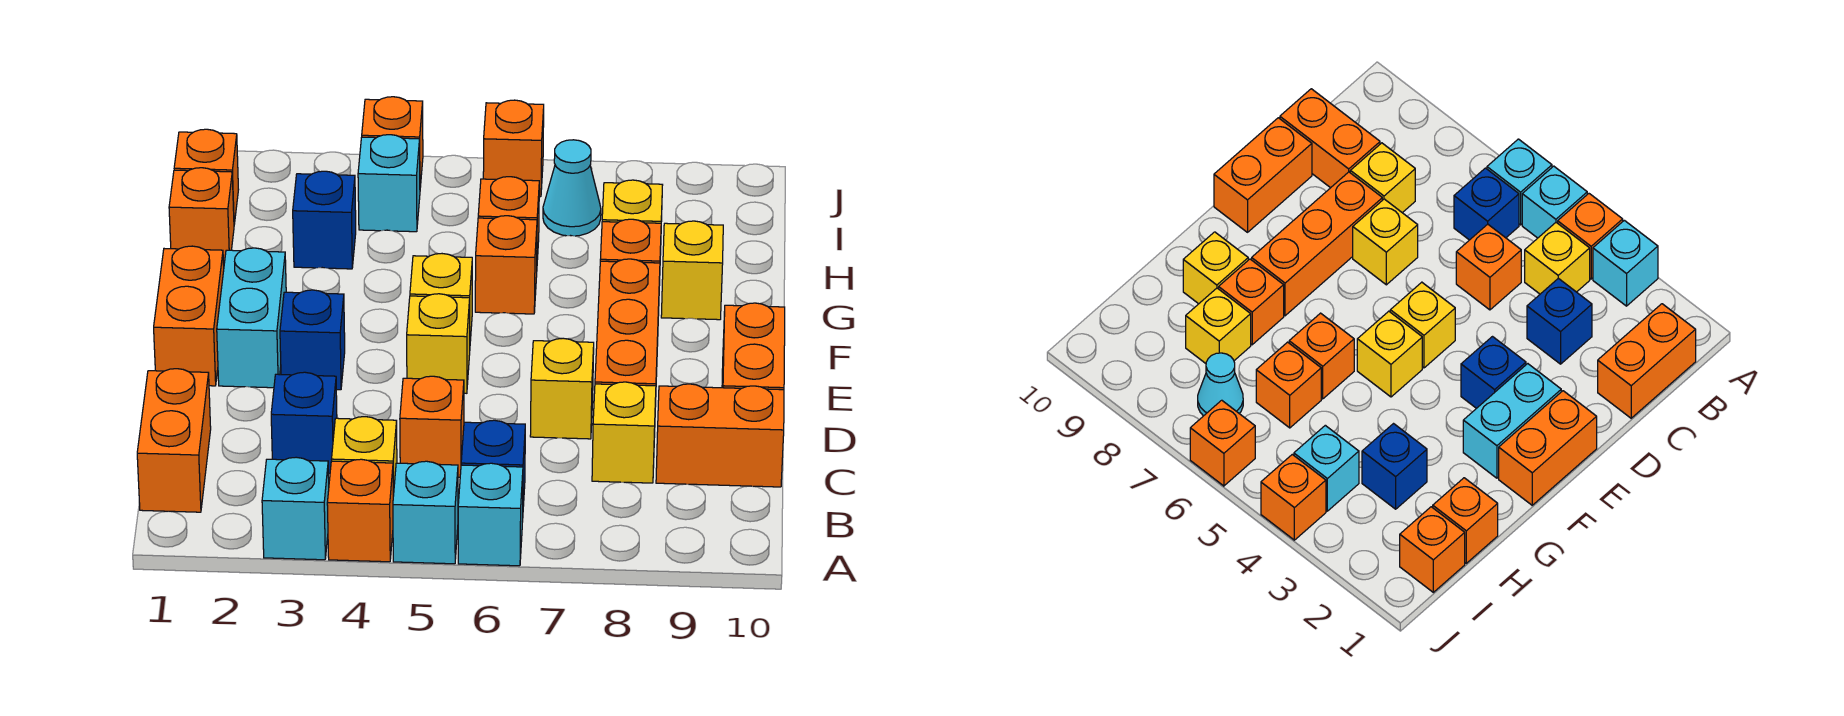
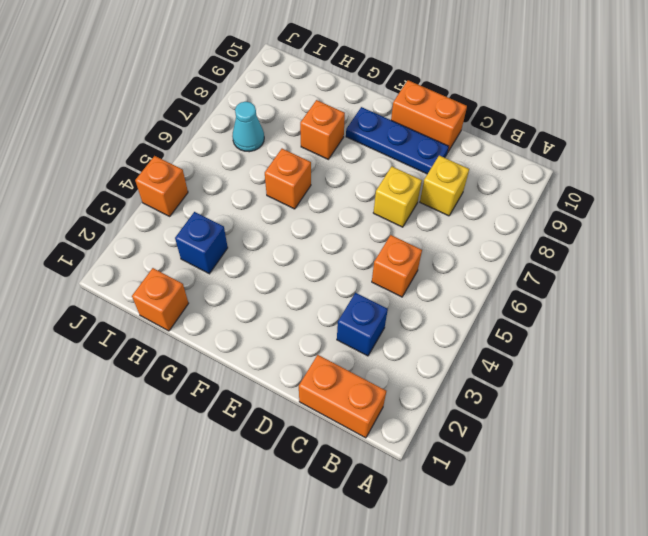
blue 1x3 plate [346,107,449,174] -> none
none -> cyan 1x1 brick [262,457,329,560]
none -> orange 1x1 brick [327,459,393,562]
none -> cyan 1x1 brick [393,461,458,564]
none -> cyan 1x1 brick [458,463,523,566]

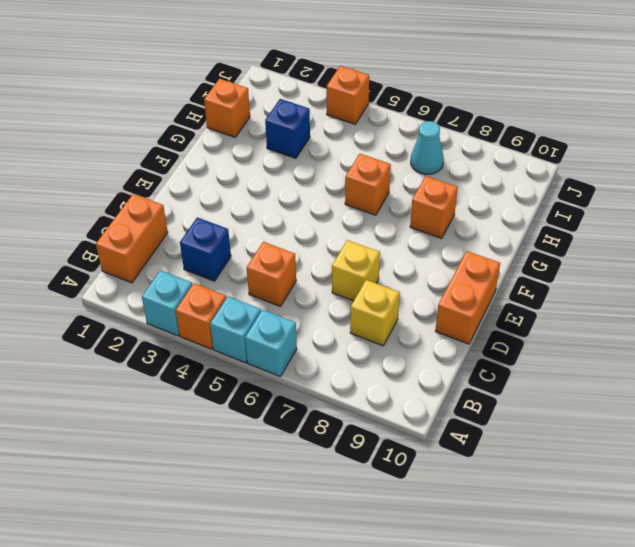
none -> yellow 1x1 brick [332,417,397,496]
none -> blue 1x1 brick [461,420,525,506]
none -> orange 1x2 brick [656,384,784,487]
none -> orange 1x3 brick [595,259,660,407]

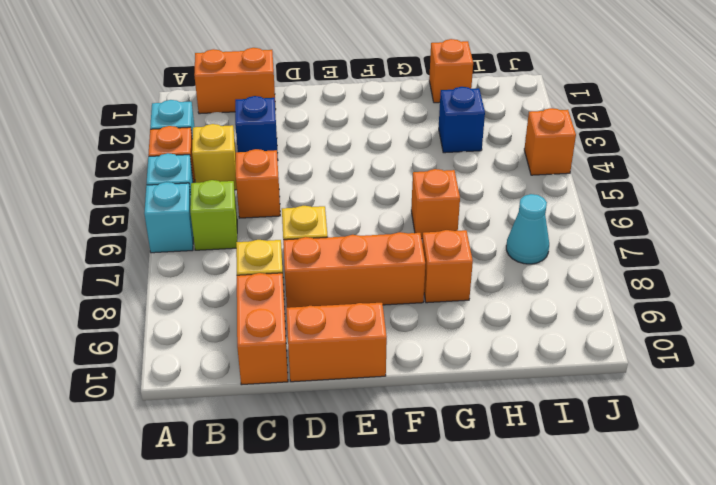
lime 1x1 brick [190,180,237,250] -> blue 1x1 brick [461,420,525,506]
none -> orange 1x2 brick [154,246,224,386]
none -> cyan 1x2 brick [217,248,286,388]
none -> blue 1x1 brick [280,290,345,390]
none -> yellow 1x1 brick [407,294,470,393]

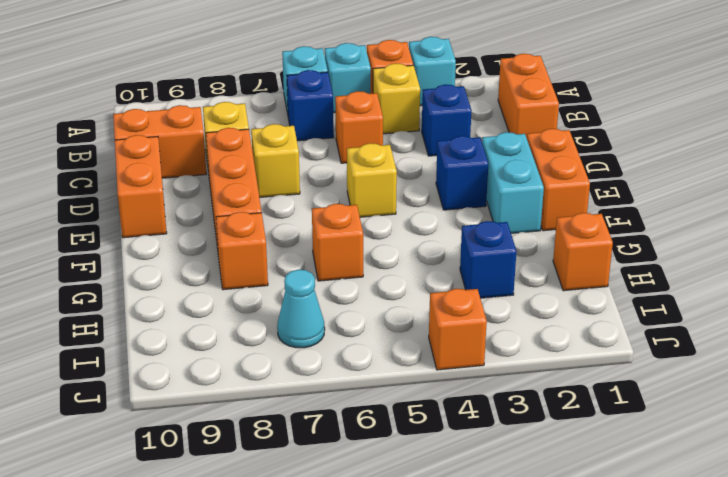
none -> yellow 1x1 brick [410,254,472,341]
none -> yellow 1x1 brick [661,221,723,320]
none -> orange 1x1 brick [478,177,539,260]
none -> yellow 1x1 brick [602,180,662,255]

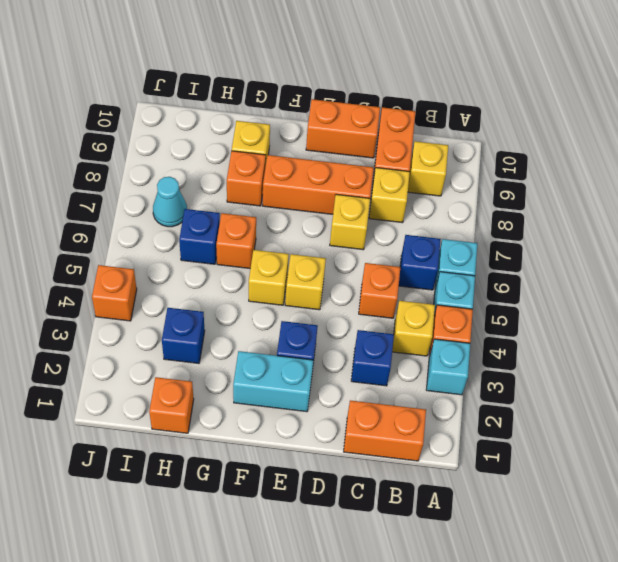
yellow 1x1 brick [408,141,448,196] -> yellow 1x1 brick moved to [602,180,662,255]
blue 1x1 brick [179,209,220,264] -> orange 1x1 brick [478,177,539,260]
none -> orange 1x2 brick [154,246,224,386]
none -> orange 1x1 brick [174,129,239,224]
none -> cyan 1x1 brick [358,135,420,232]
none -> orange 1x1 brick [483,100,544,197]

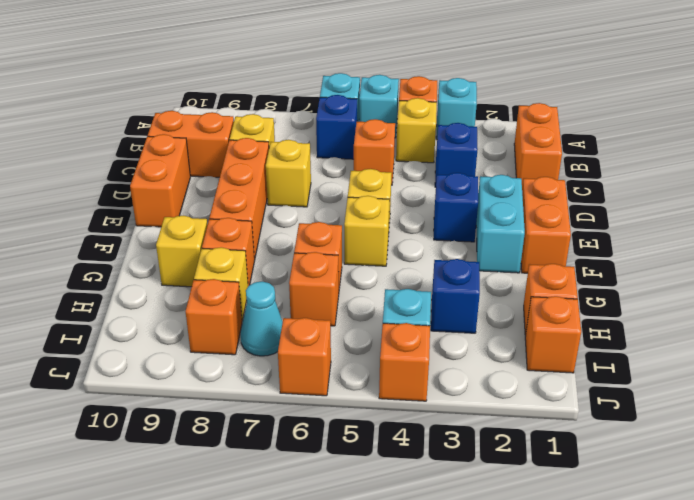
orange 1x1 brick [186,279,242,355] -> none

